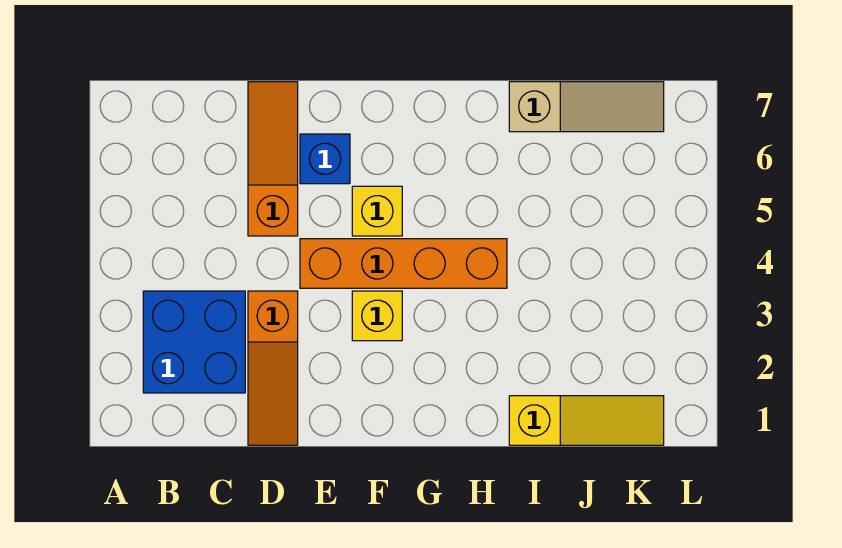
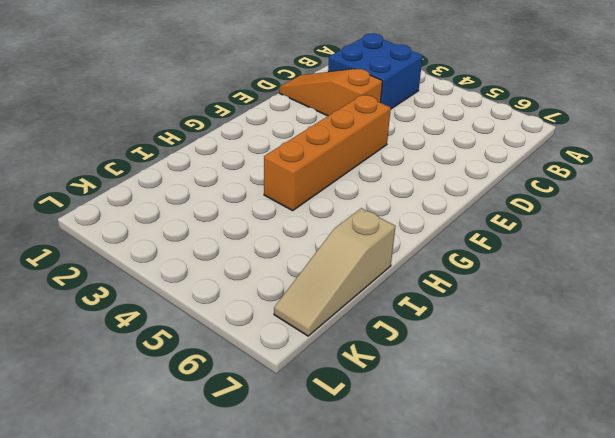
none -> orange 1x3 slope [248,82,298,236]
none -> blue 1x1 brick [300,134,350,184]

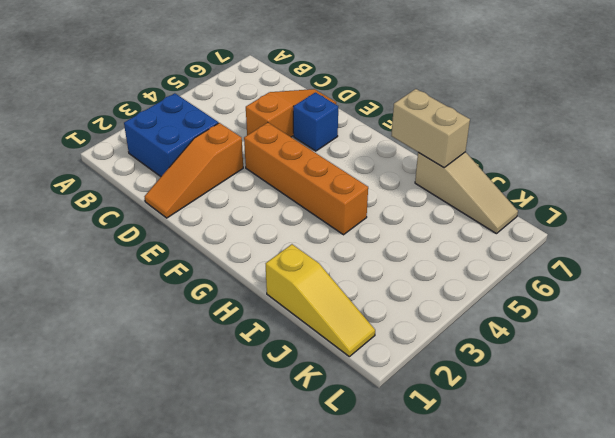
tan 1x2 brick [391,89,470,168] -> none
none -> yellow 1x1 brick [352,291,402,341]
none -> yellow 1x1 brick [352,186,402,236]

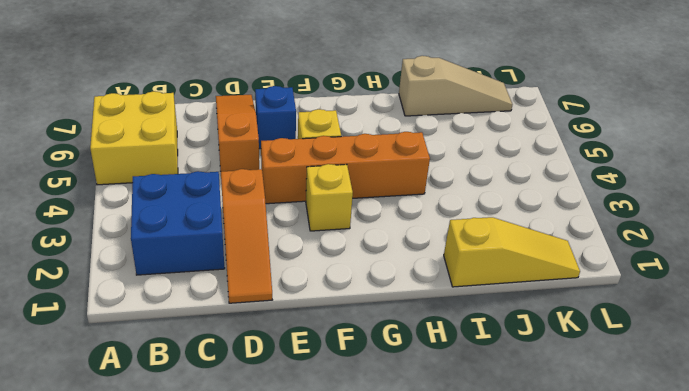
yellow 2x2 brick [90,91,178,185] -> none

